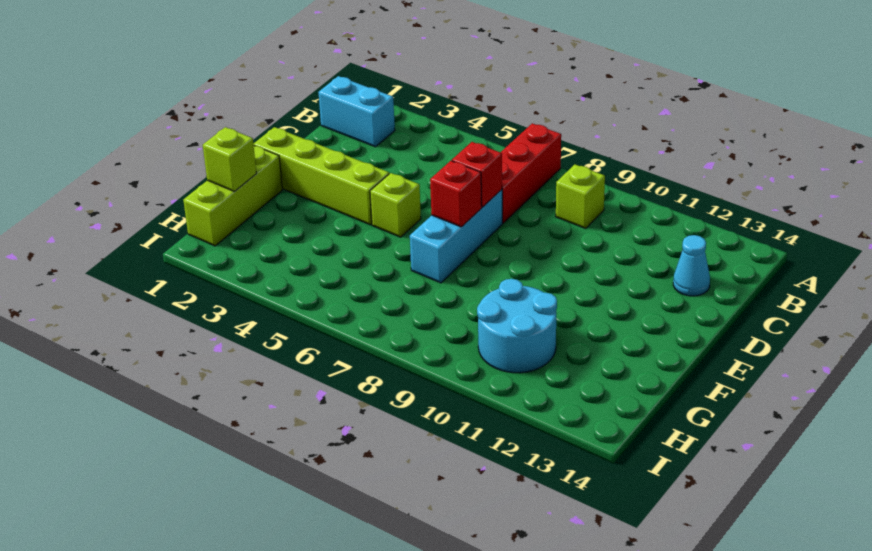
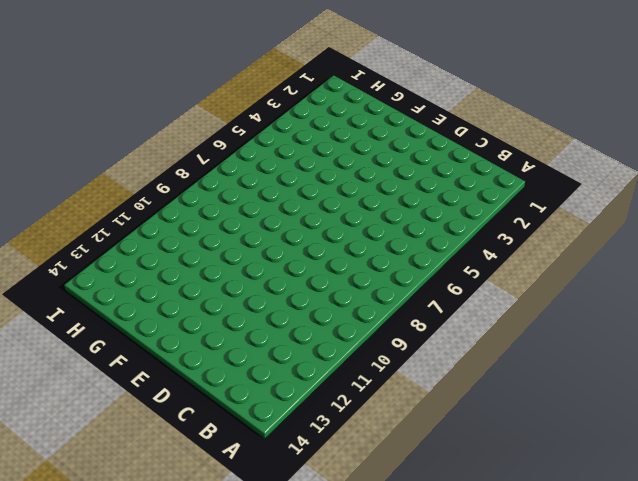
none -> red 1x3 brick [501,123,561,223]
none -> cyan 1x2 brick [318,76,395,147]
none -> lime 1x1 brick [556,164,605,228]

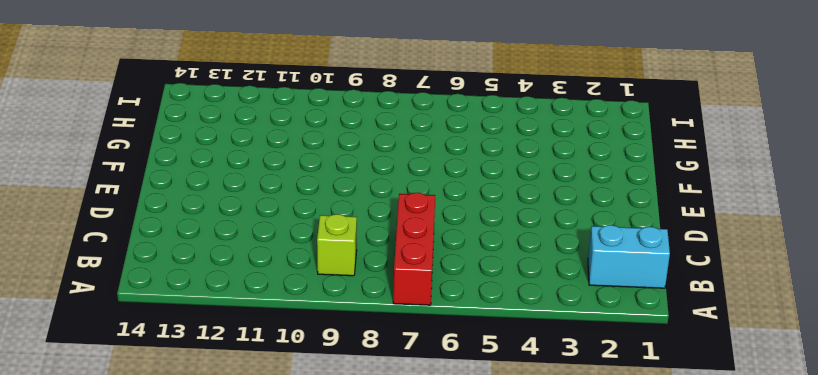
none -> cyan 1x1 cone [673,235,710,296]
none -> cyan 1x3 brick [410,190,502,283]
none -> lime 1x4 brick [253,127,389,225]

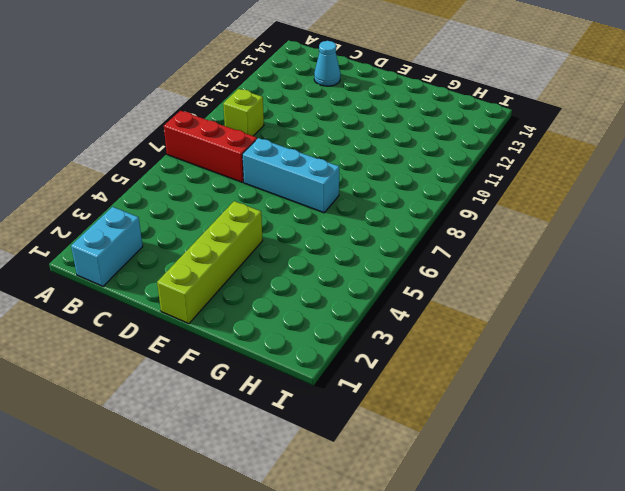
none -> lime 1x1 brick [370,173,421,237]
none -> lime 1x3 brick [183,146,282,246]
none -> cyan 2x2 round brick [477,279,557,373]

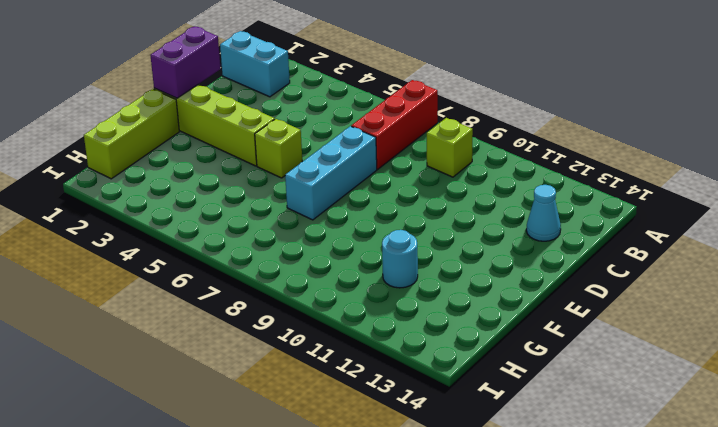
purple 1x2 brick [150,26,221,98] -> none
cyan 1x1 round brick [382,230,418,288] -> cyan 2x2 round brick [477,279,557,373]
none -> red 1x1 brick [452,142,502,207]
none -> red 1x1 brick [430,161,482,227]
none -> lime 1x1 brick [203,127,256,192]

